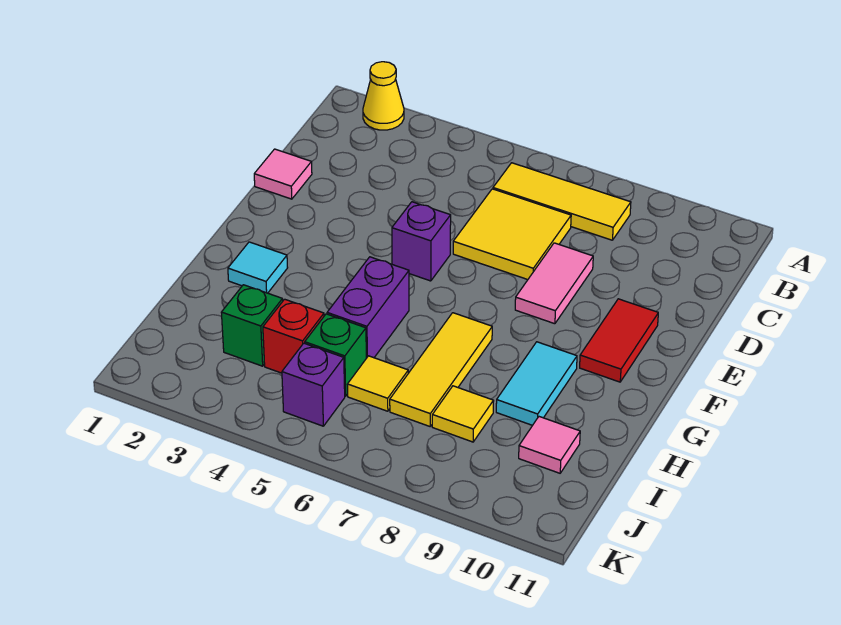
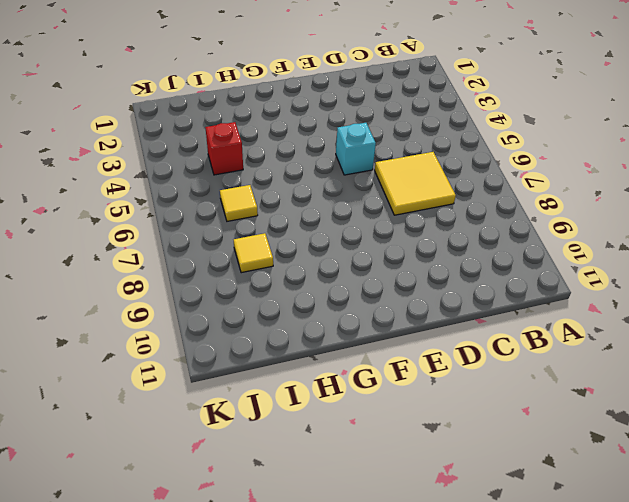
cyan 1x1 brick [336,123,376,175] -> purple 1x1 brick [392,202,451,281]
none -> yellow 1x1 cone [363,62,404,130]
none -> yellow 1x3 tile [493,163,631,240]
none -> pink 1x1 tile [254,149,312,199]

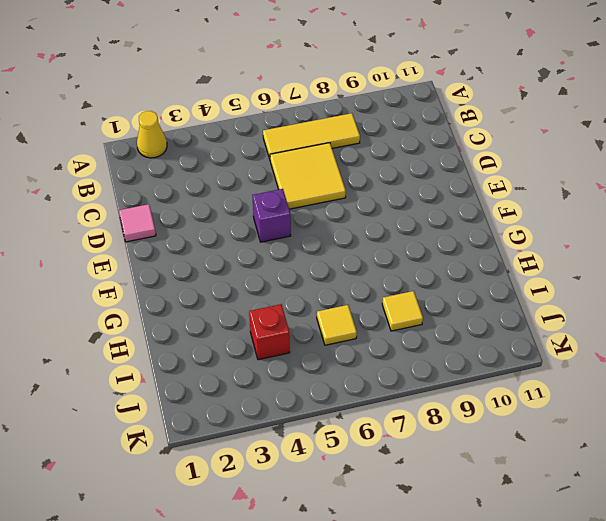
none -> pink 1x2 tile [515,243,593,324]
none -> red 1x2 tile [580,299,658,382]
none -> cyan 1x1 tile [228,242,288,293]

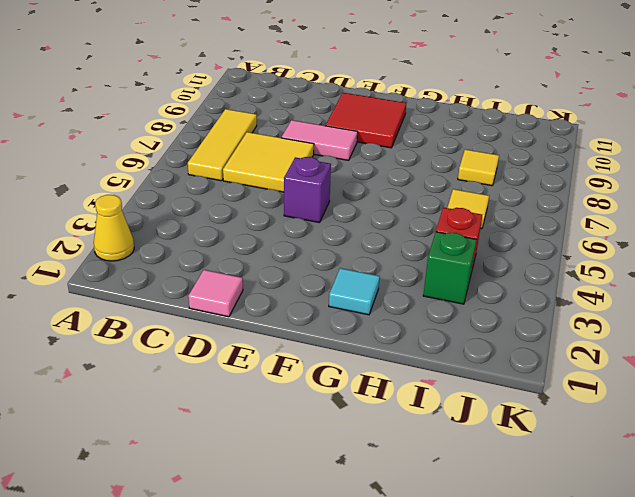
red 2x2 tile [326,93,406,148] -> red 1x2 tile [580,299,658,382]
none -> purple 1x2 brick [327,257,409,358]
none -> yellow 1x3 tile [390,313,492,426]
none -> cyan 1x2 tile [496,342,577,425]

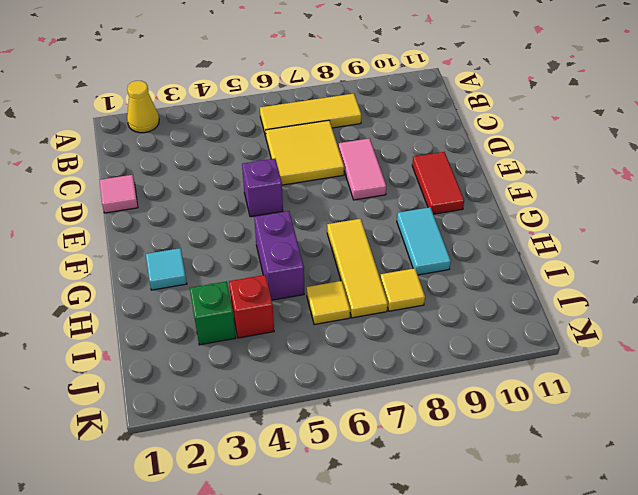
none -> green 1x1 brick [305,314,366,396]
none -> pink 1x1 tile [519,417,580,473]
none -> purple 1x1 brick [282,343,345,426]

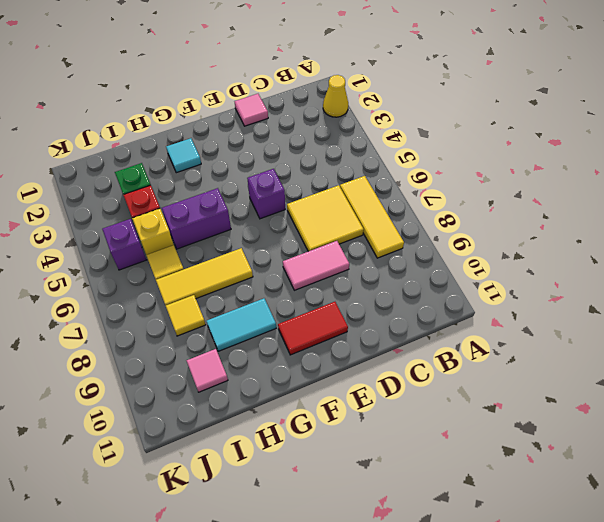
yellow 1x1 brick [132,209,174,255] -> green 1x1 brick [305,314,366,396]

